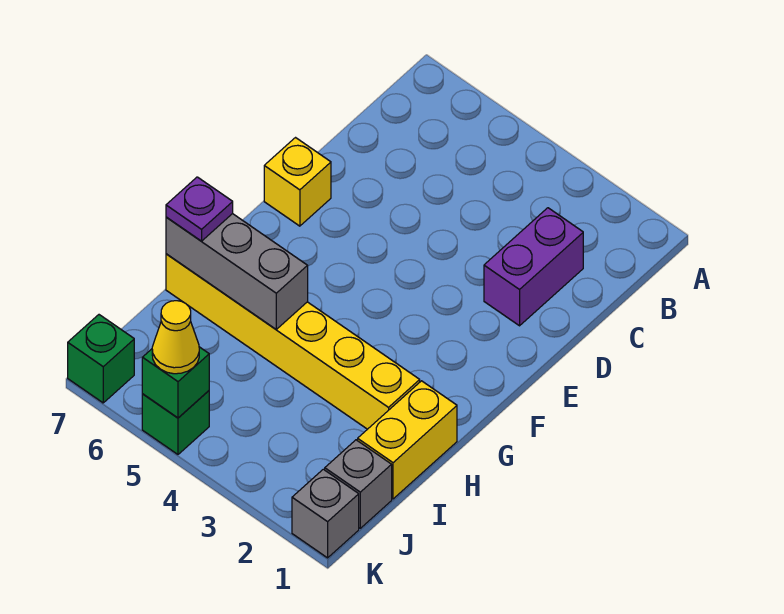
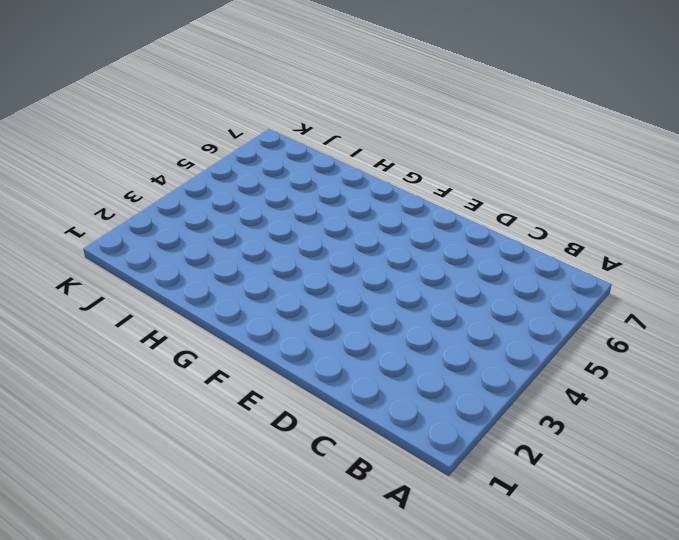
none -> purple 1x2 brick [484,208,583,326]
none -> yellow 1x1 brick [264,138,331,226]
none -> yellow 1x2 brick [358,381,457,499]

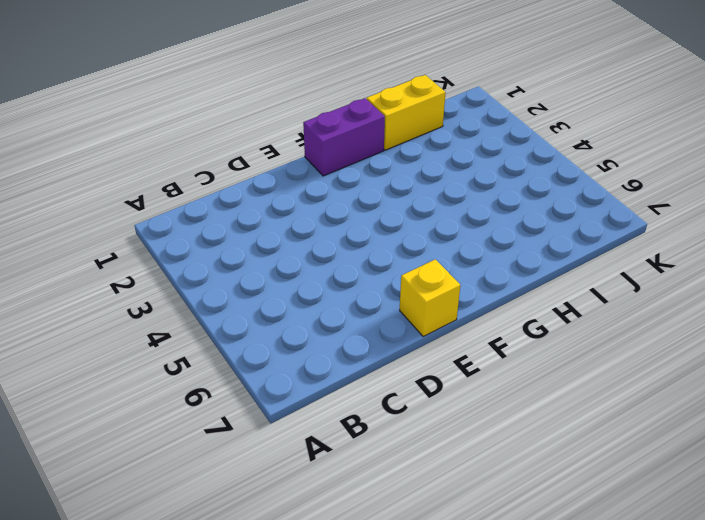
purple 1x2 brick [303,98,385,176] -> purple 1x2 brick moved to [484,208,583,326]
none -> yellow 1x6 brick [166,254,420,429]
none -> grey 1x1 brick [325,440,392,528]
none -> grey 1x1 brick [292,469,359,558]

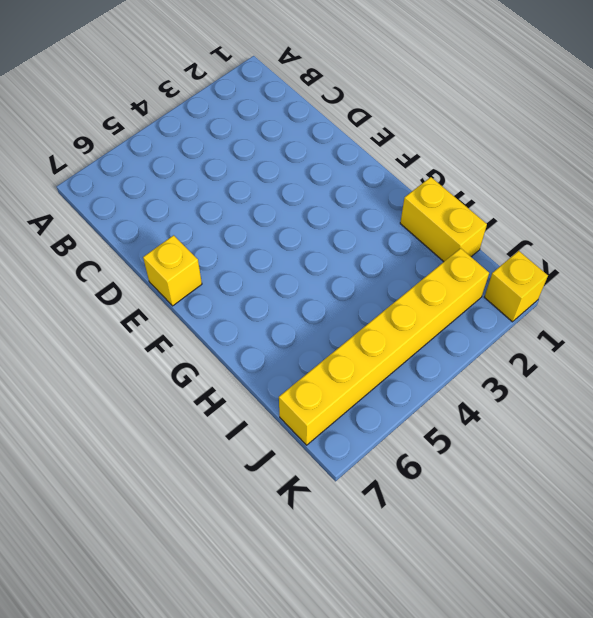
yellow 1x6 brick [279,248,489,445] -> yellow 1x6 brick moved to [166,254,420,429]
yellow 1x1 brick [484,251,548,322] -> grey 1x1 brick [292,469,359,558]
none -> purple 1x2 brick [484,208,583,326]
none -> grey 1x1 brick [325,440,392,528]
none -> green 1x1 brick [142,391,209,454]

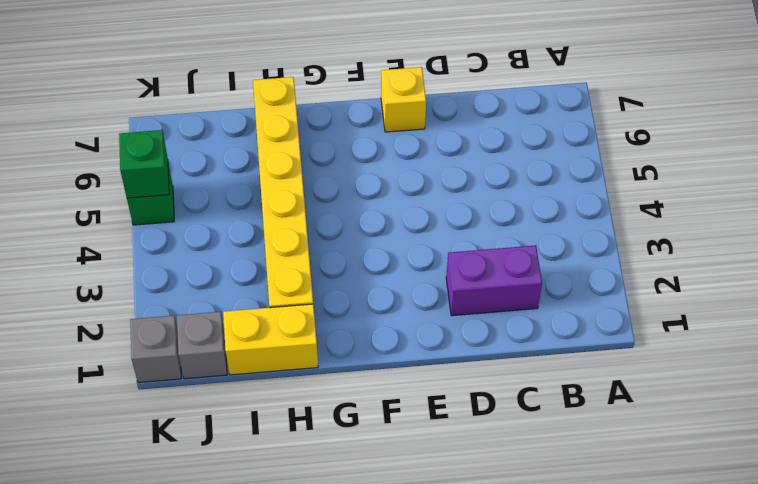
none -> green 1x1 brick [68,315,134,403]
none -> grey 1x3 brick [166,214,308,329]
none -> purple 1x1 plate [166,177,233,241]

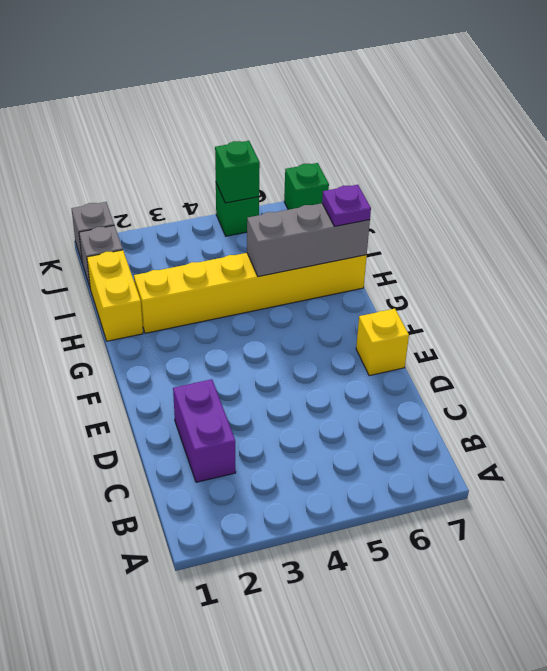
none -> yellow 1x1 cone [152,301,199,374]

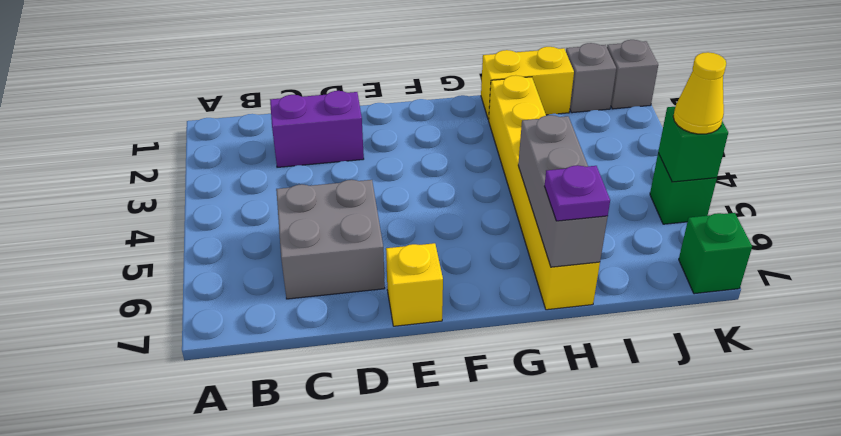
grey 2x2 brick [276,180,385,299] -> none

